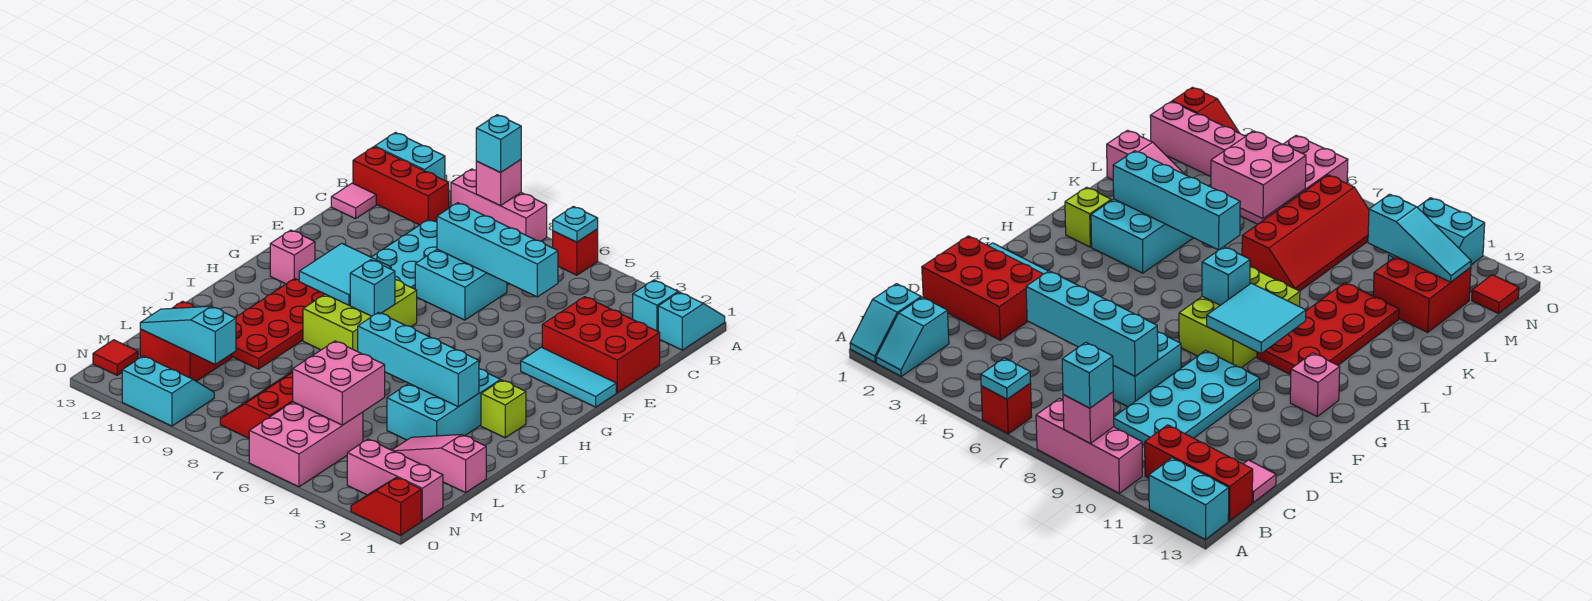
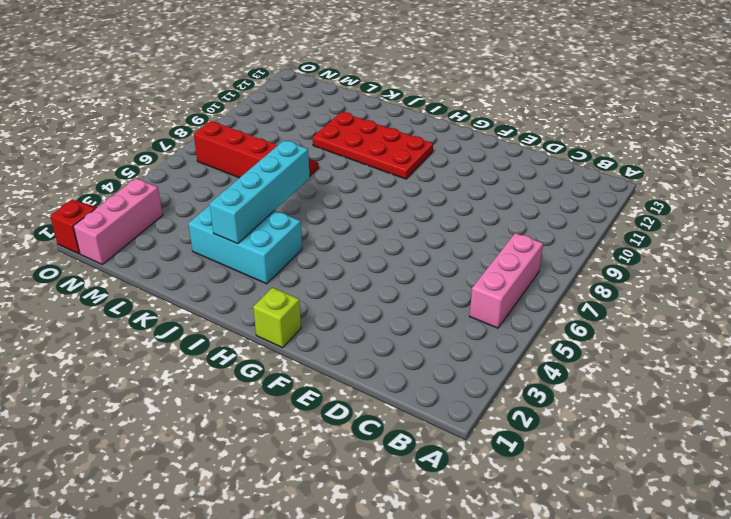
pink 1x3 brick [469,233,543,328] -> pink 1x3 brick moved to [451,169,547,241]
lime 1x1 brick [253,288,301,348] -> lime 1x1 brick moved to [481,380,526,438]
none -> cyan 1x2 slope [658,292,725,350]
none -> cyan 1x2 slope [633,280,679,331]
none -> red 1x1 brick [553,229,598,275]
none -> cyan 1x2 brick [375,133,445,180]

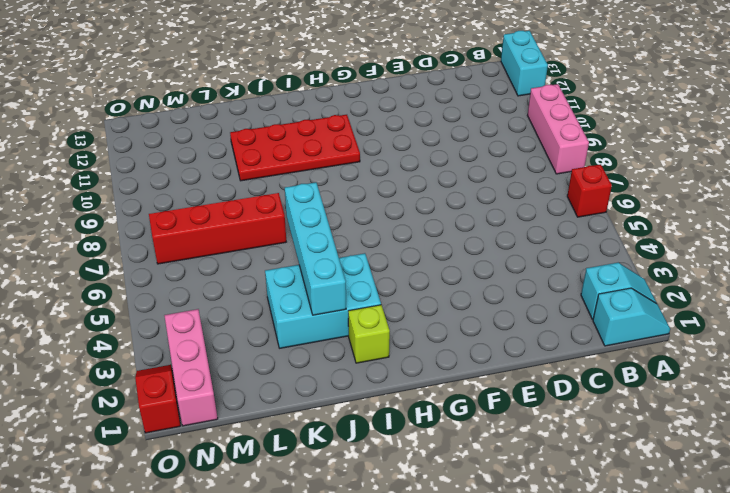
none -> red 1x3 brick [353,147,449,225]
none -> cyan 2x4 plate [372,220,437,289]
none -> pink 1x1 tile [331,183,376,219]
none -> red 2x3 brick [542,297,660,393]

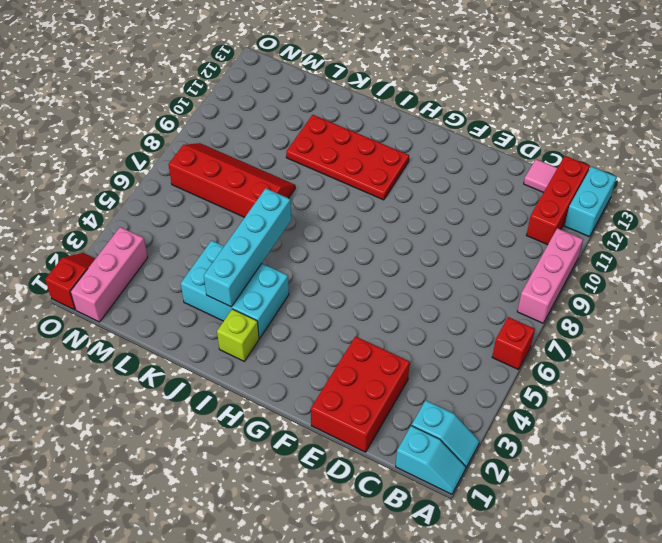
none -> cyan 2x4 plate [372,220,437,289]
none -> cyan 2x2 brick [415,249,507,320]
none -> cyan 1x3 tile [521,347,616,407]
none -> lime 2x3 brick [303,280,417,351]

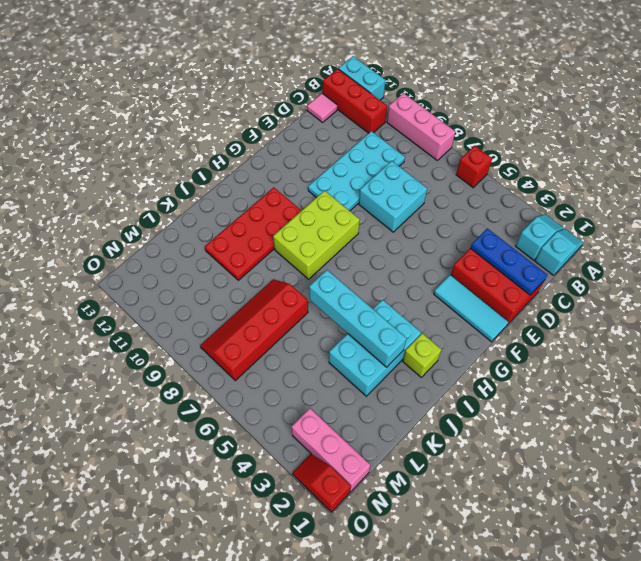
blue 1x3 plate [471,228,547,295] -> none
none -> pink 1x1 brick [270,230,315,284]
none -> pink 1x3 slope [392,435,486,493]
none -> red 2x2 brick [140,301,232,381]
none -> pink 2x3 brick [249,402,363,487]

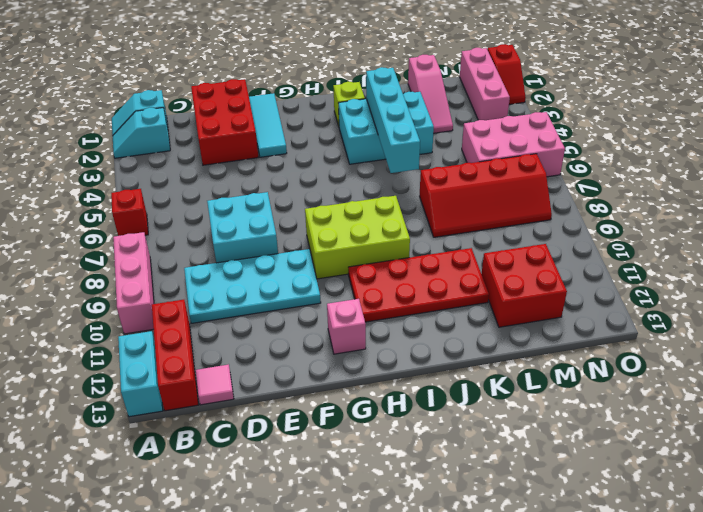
none -> cyan 2x2 slope [122,356,214,426]
none -> red 1x1 tile [93,340,138,375]
none -> cyan 1x1 plate [553,206,598,242]
none -> pink 1x1 brick [476,160,521,206]

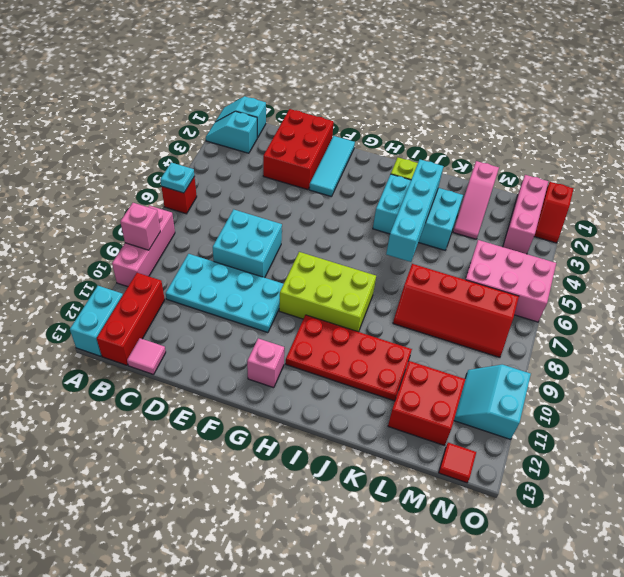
none -> cyan 1x4 brick [437,203,558,297]
none -> cyan 2x2 tile [299,243,391,305]
none -> cyan 1x1 brick [350,260,395,316]
none -> pink 2x2 brick [293,341,385,425]

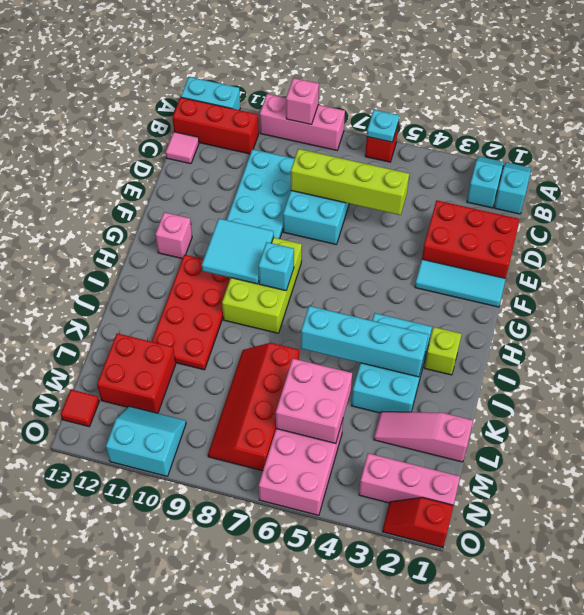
lime 1x4 brick [291,149,409,215] -> cyan 1x4 brick [437,203,558,297]
none -> cyan 1x3 slope [140,306,236,364]
none -> cyan 1x1 brick [476,115,521,172]

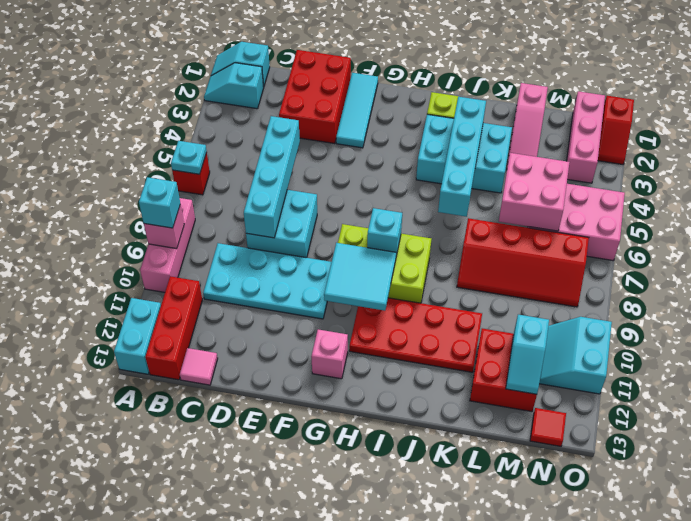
cyan 1x2 slope [506,315,549,394] -> cyan 1x3 slope [140,306,236,364]

